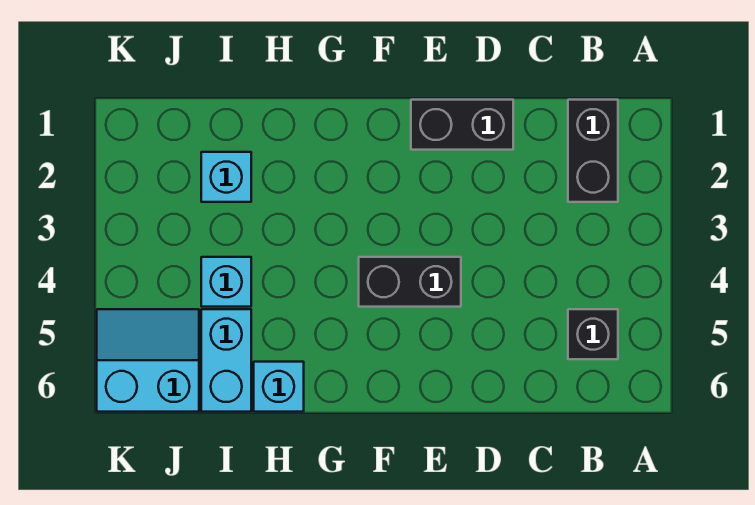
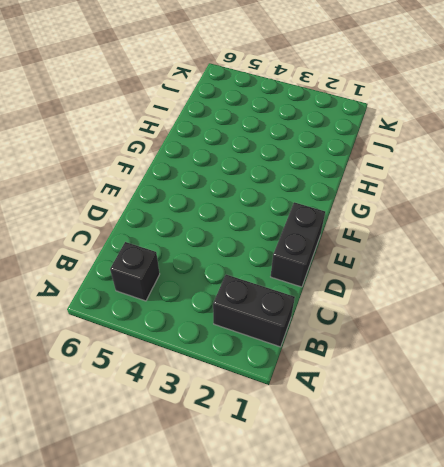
none -> black 1x2 brick [359,257,461,307]
none -> cyan 1x1 brick [254,362,304,412]

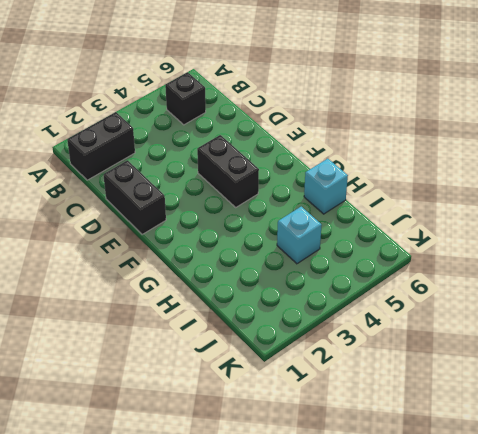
none -> cyan 1x1 brick [201,152,251,202]
none -> cyan 1x2 brick [201,309,251,412]

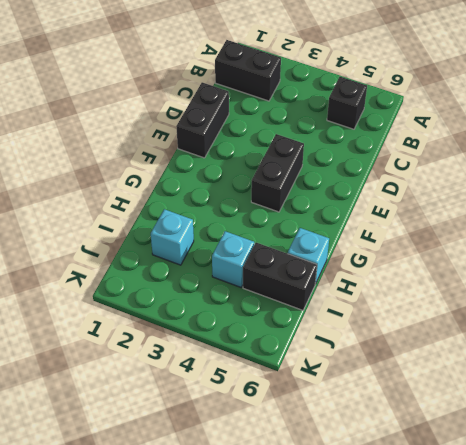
black 1x2 brick [243,243,317,310] -> cyan 1x2 brick [201,309,251,412]
none -> cyan 2x2 slope [97,309,199,412]

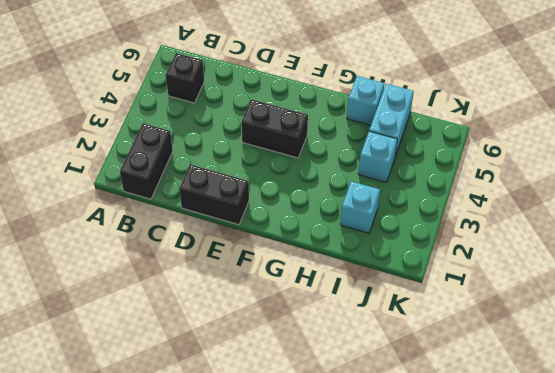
none -> cyan 2x2 slope [97,309,199,412]

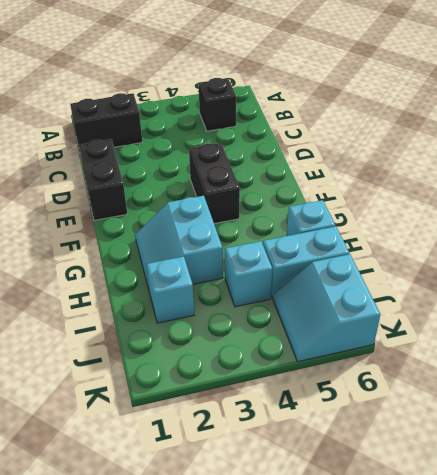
cyan 2x2 slope [135,196,223,292] -> none

